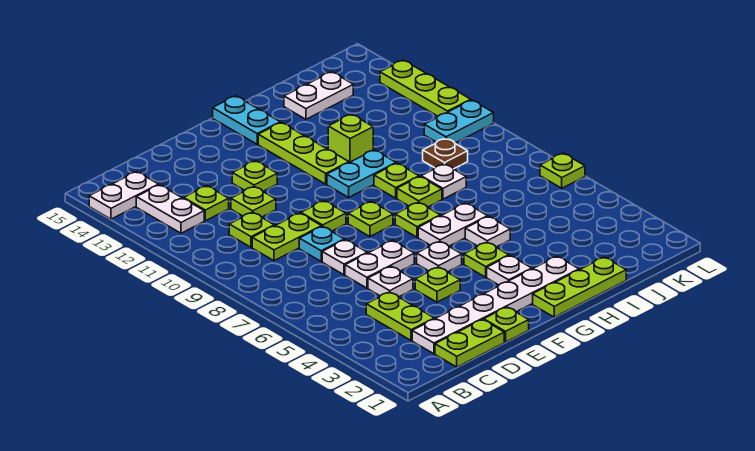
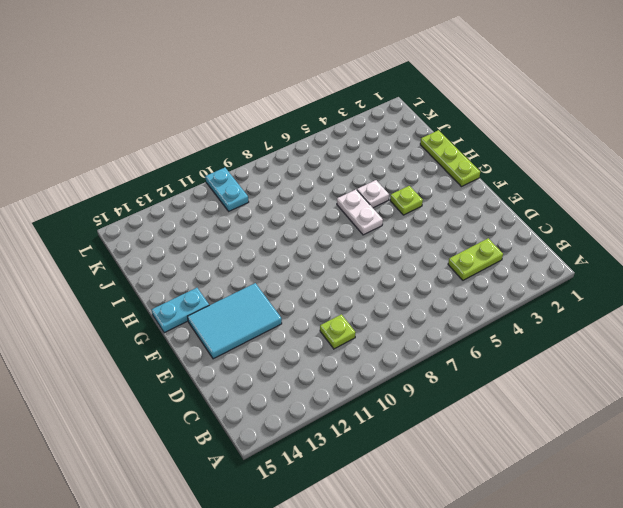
cyan 2x3 tile [187,283,282,359] -> lime 1x1 plate [232,161,277,191]
none -> white 1x2 plate [89,172,159,219]
none -> white 1x2 plate [136,185,204,233]
none -> lime 1x2 plate [435,320,504,367]
none -> white 1x6 plate [412,256,579,354]

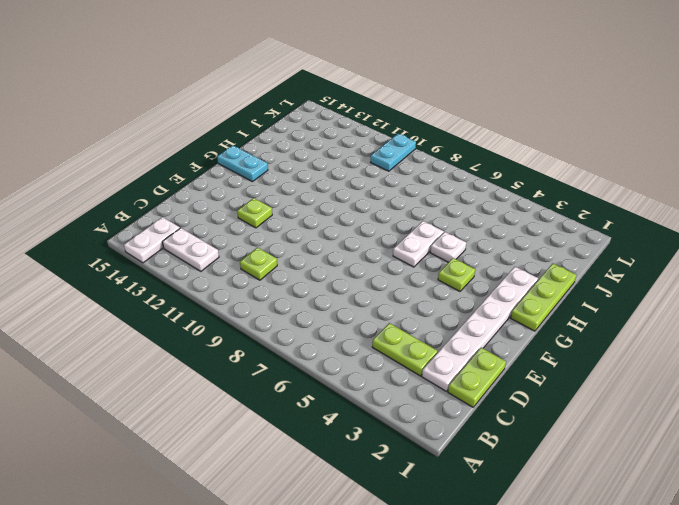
none -> lime 1x2 plate [252,213,322,261]
none -> lime 1x1 plate [184,186,229,221]
none -> white 1x1 plate [368,266,413,297]
none -> white 1x2 plate [345,241,414,288]

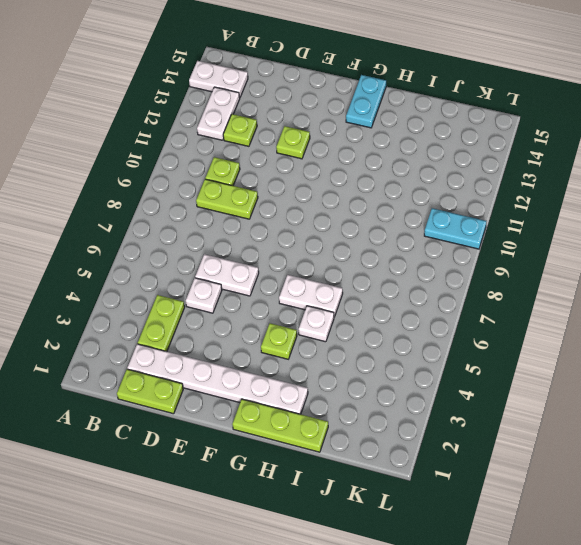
none -> white 1x1 plate [322,240,367,275]
none -> cyan 1x1 plate [299,226,344,261]
none -> lime 1x1 plate [231,187,276,217]
none -> lime 1x1 plate [484,307,529,342]

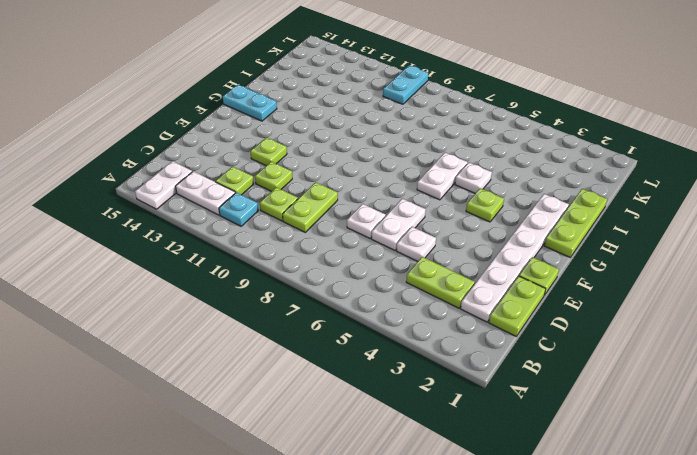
cyan 1x1 plate [219,192,258,226] -> cyan 1x1 plate moved to [299,226,344,261]
none -> lime 1x1 plate [415,267,460,302]
none -> lime 1x1 plate [301,201,346,231]
none -> white 1x1 plate [417,241,462,272]
none -> lime 1x1 plate [348,201,393,236]

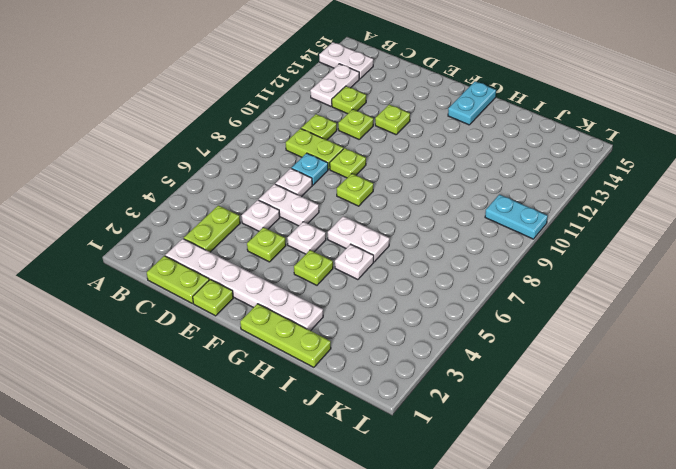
none -> white 1x1 plate [487,256,532,285]
none -> lime 1x1 plate [395,202,440,237]
none -> cyan 1x2 plate [327,150,396,197]
none -> lime 1x3 plate [258,123,349,184]

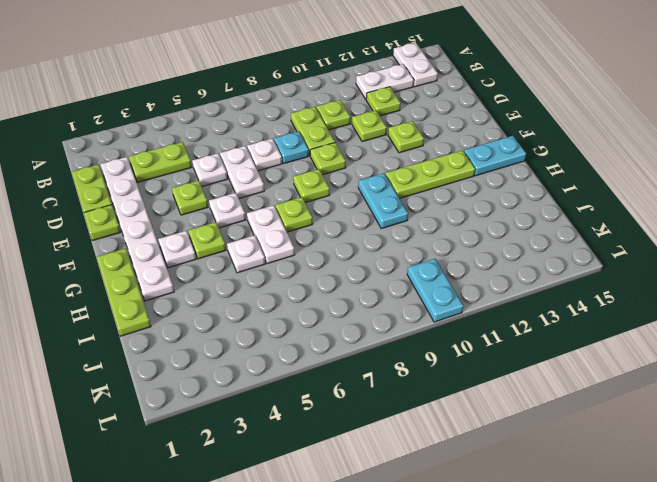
none -> lime 1x1 plate [397,177,442,207]
none -> lime 1x1 plate [374,163,419,198]
none -> lime 1x1 brick [328,114,373,163]
none -> white 1x1 plate [421,164,466,199]

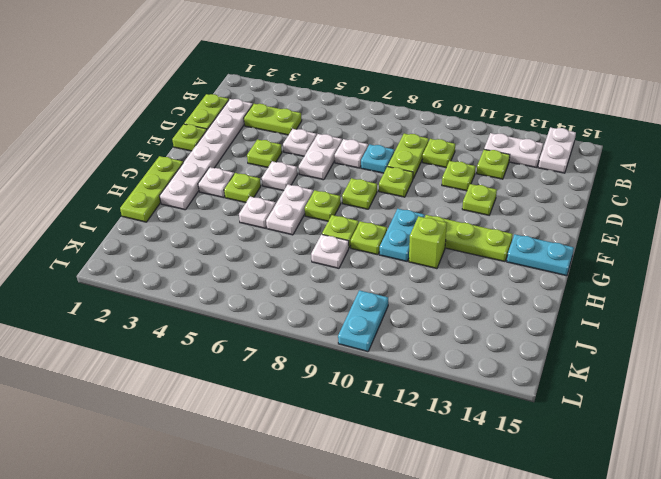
none -> white 1x2 plate [284,72,353,119]
none -> brown 1x1 plate [423,138,468,169]
none -> lime 1x1 plate [540,153,585,188]
none -> lime 1x3 plate [380,60,471,116]

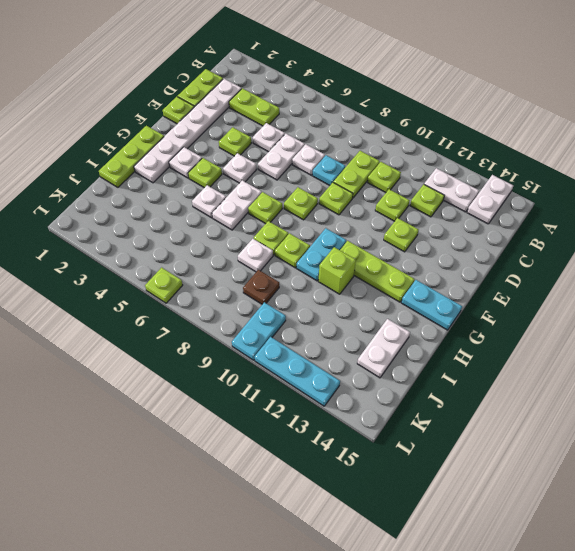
cyan 1x3 plate [255,337,340,406] -> lime 1x3 plate [380,60,471,116]

